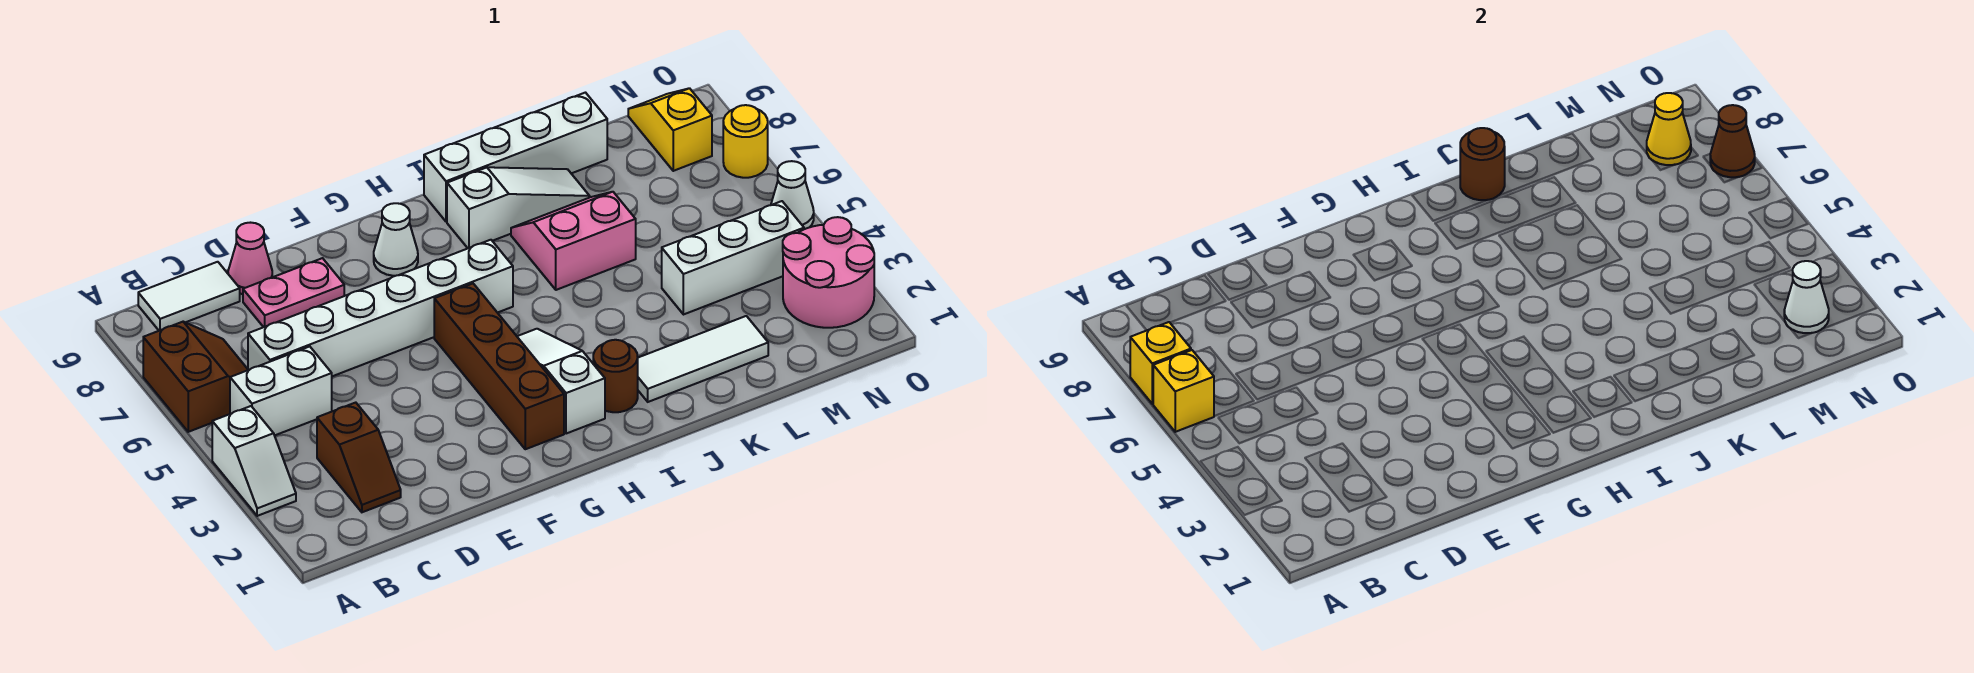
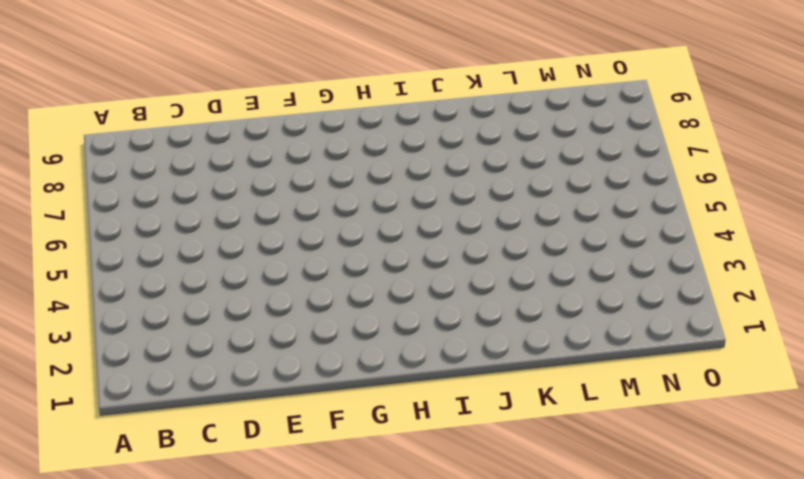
none -> white 1x2 slope [212,406,296,516]
none -> brown 2x2 slope [143,322,248,432]
none -> white 1x2 brick [230,346,332,436]

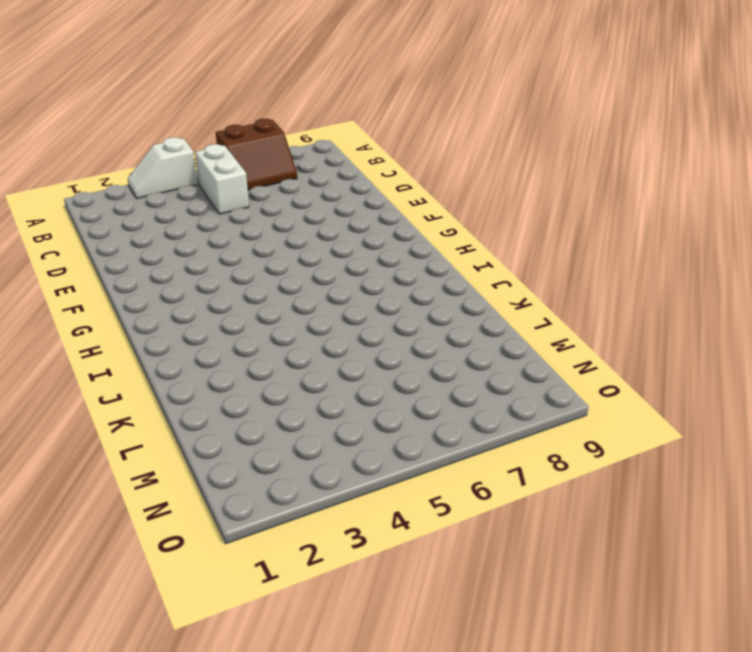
none -> white 1x2 tile [138,262,240,331]
none -> brown 1x2 slope [317,403,401,512]
none -> white 1x6 brick [248,240,513,376]

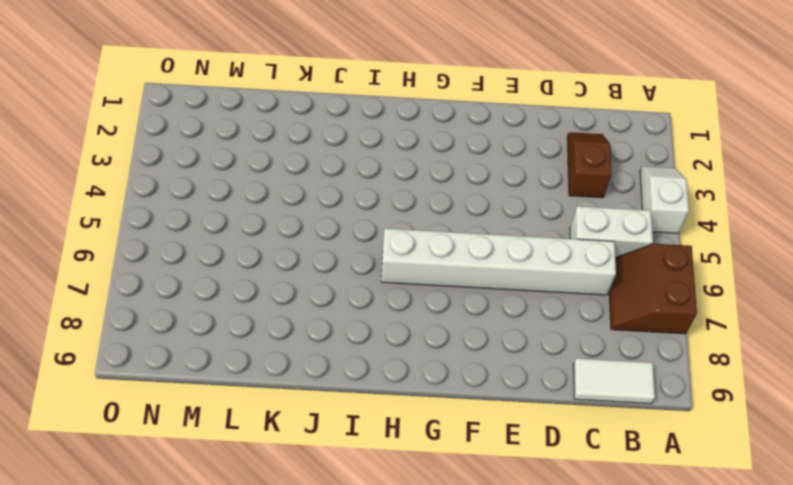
none -> pink 1x2 plate [243,258,344,327]
none -> pink 1x1 cone [228,223,272,294]
none -> brown 1x4 brick [434,284,564,449]

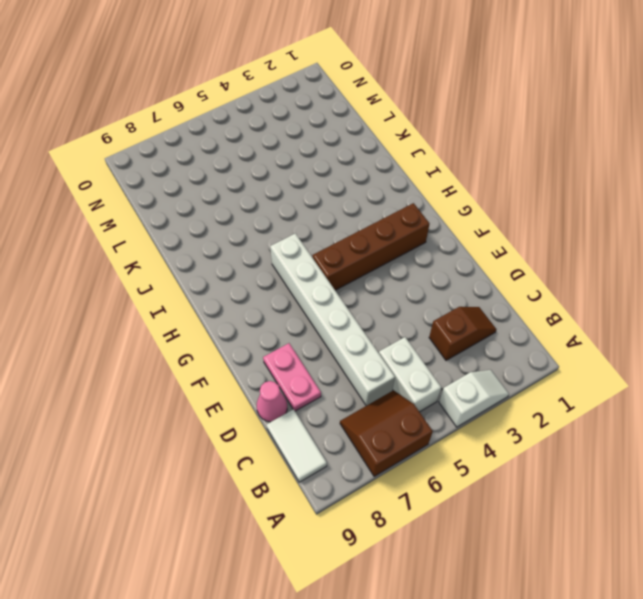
none -> white 1x1 cone [374,203,418,276]
none -> white 1x3 slope [517,329,605,434]
none -> brown 1x1 round brick [593,340,638,412]

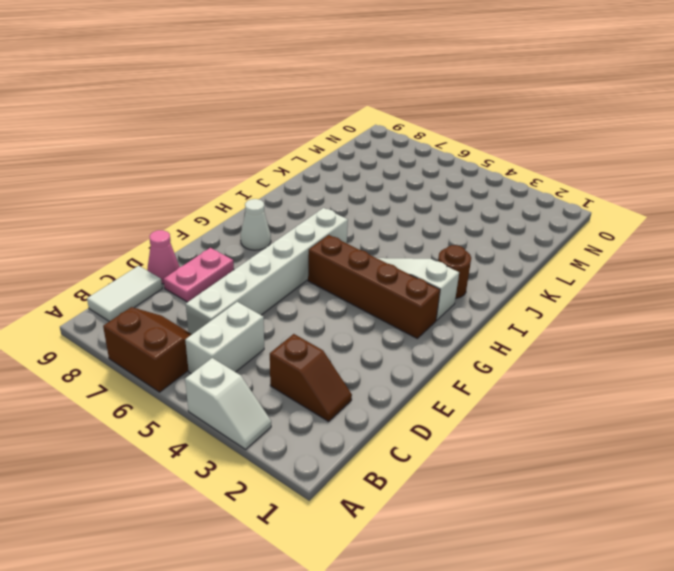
none -> white 1x3 slope [447,167,590,248]
none -> white 1x4 brick [424,93,607,222]
none -> white 1x3 tile [638,316,768,402]

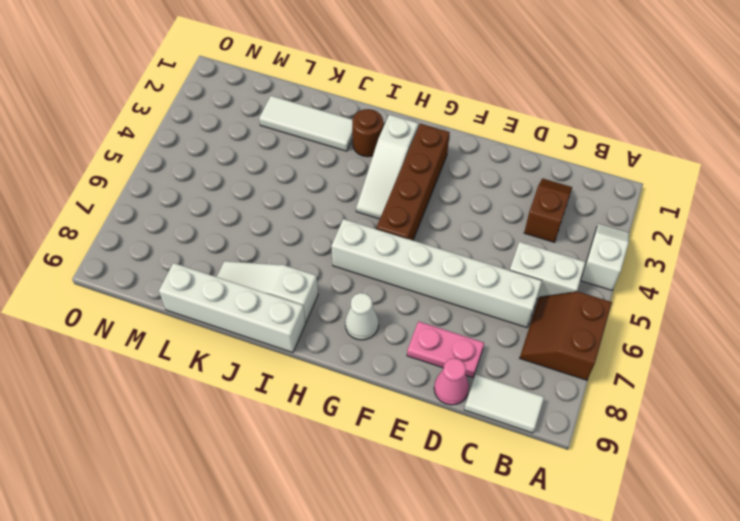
none -> pink 2x2 slope [511,192,636,290]
none -> white 1x3 brick [662,201,804,315]
none -> pink 2x2 round brick [783,217,874,328]

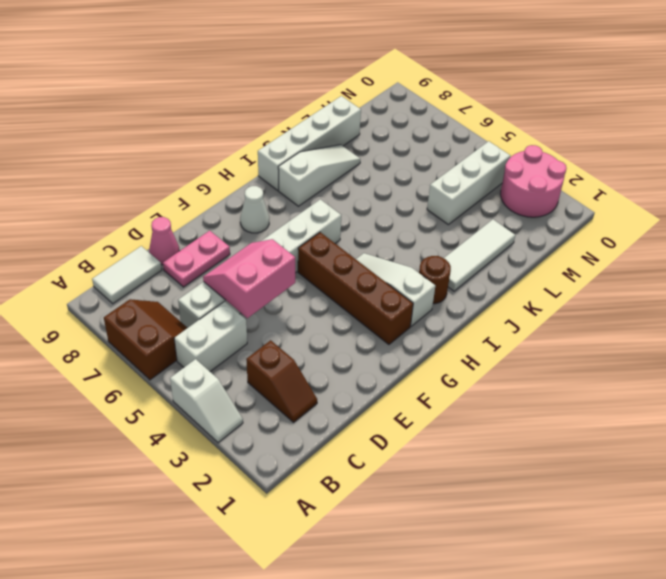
pink 2x2 slope [203,239,295,318] -> pink 2x2 slope moved to [511,192,636,290]
none -> yellow 1x2 slope [628,88,712,171]
none -> white 1x1 cone [771,161,814,229]
none -> yellow 1x1 round brick [723,105,768,178]

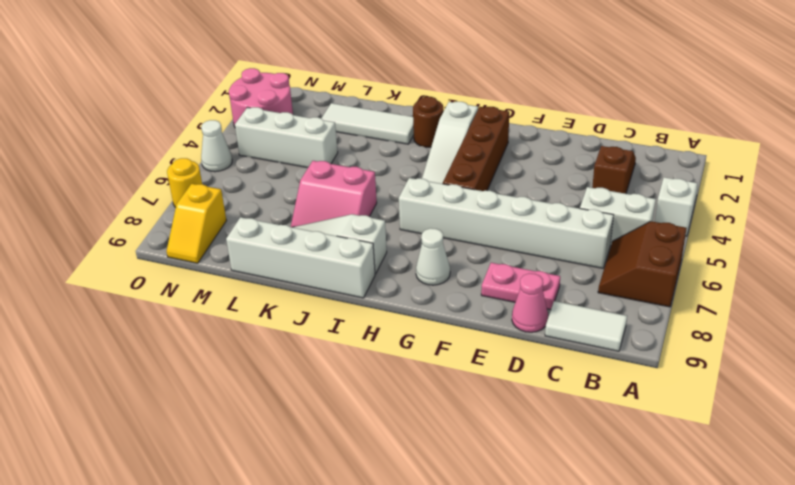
none -> yellow 1x1 brick [1153,350,1214,432]
none -> yellow 1x1 brick [1130,322,1191,404]
none -> brown 1x1 round brick [1460,128,1505,200]

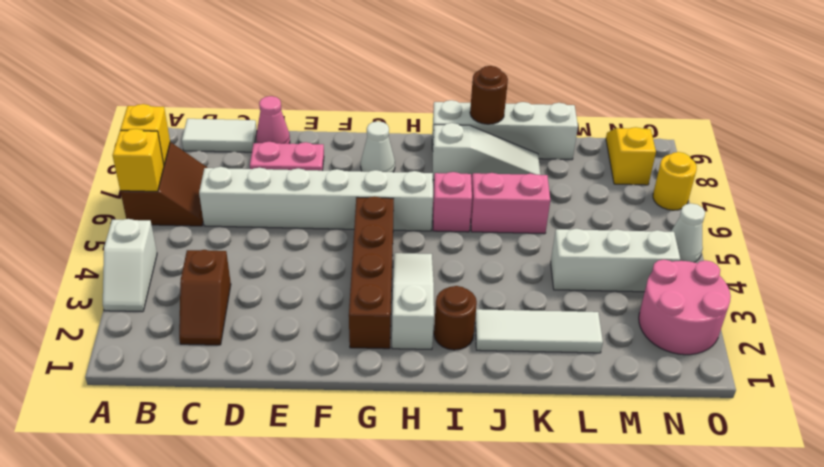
pink 1x1 brick [433,172,472,232] -> none
none -> white 1x2 brick [230,346,332,436]
none -> white 1x1 cone [1784,261,1829,333]
none -> yellow 1x1 cone [1647,93,1691,165]

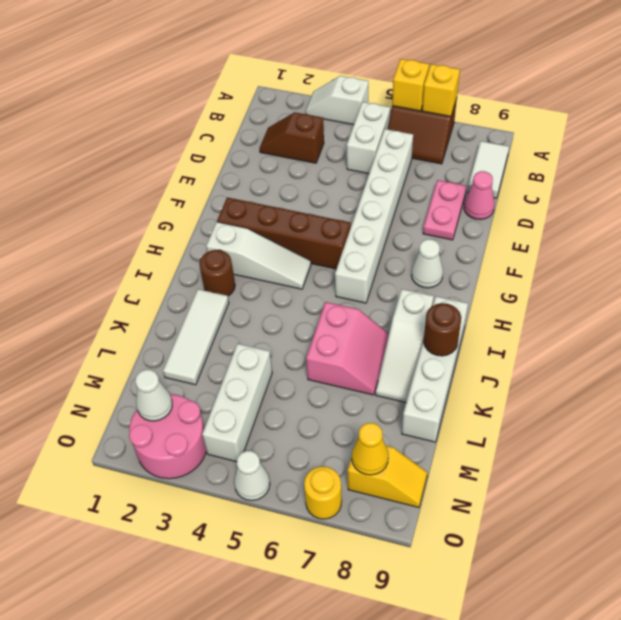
none -> brown 1x1 cone [1710,105,1755,177]

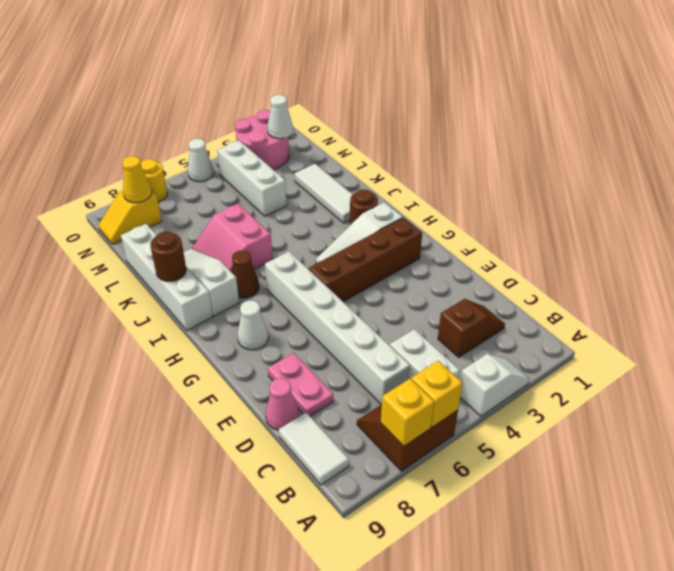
brown 1x1 cone [232,250,259,298] -> brown 1x1 cone moved to [1710,105,1755,177]

